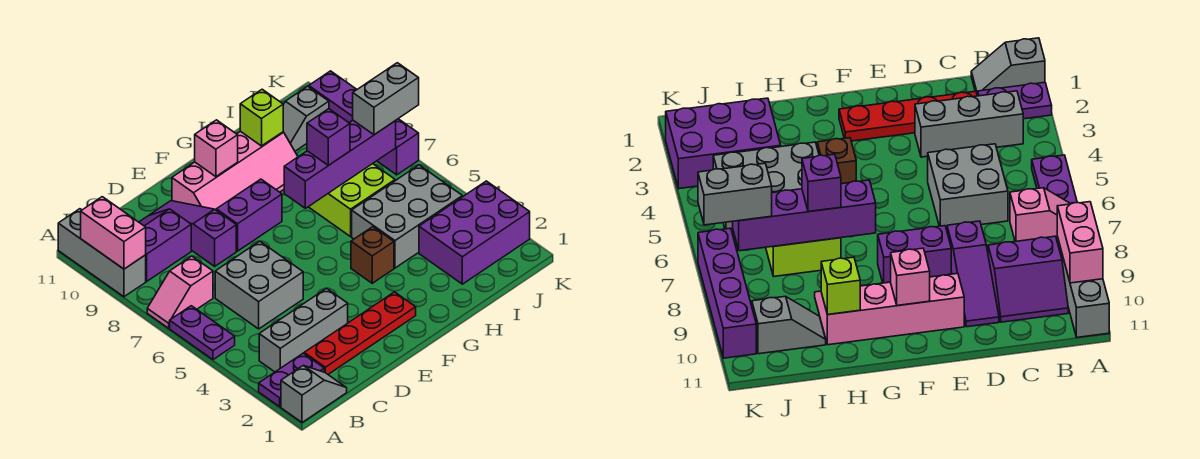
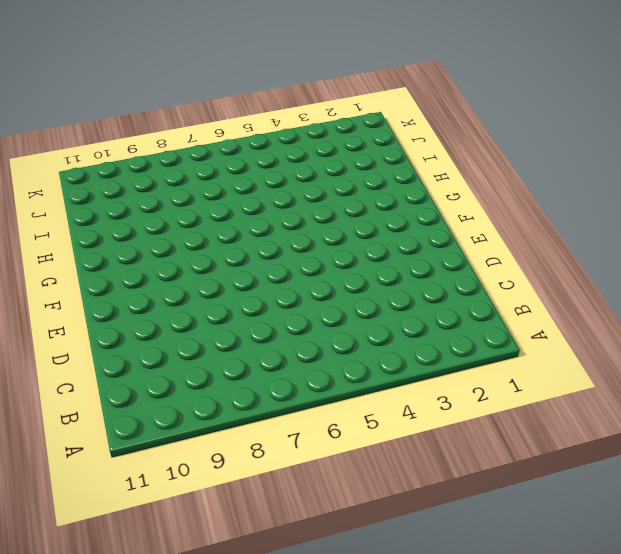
none -> grey 1x2 slope [281,366,347,422]
none -> purple 1x2 plate [259,353,324,407]
none -> purple 1x2 plate [170,306,235,360]

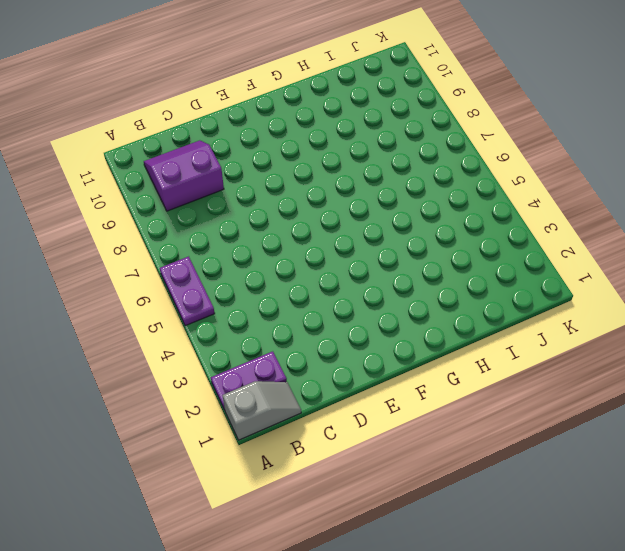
none -> pink 1x2 slope [147,256,213,328]
none -> grey 1x3 brick [58,209,146,297]
none -> grey 1x3 brick [259,288,348,372]

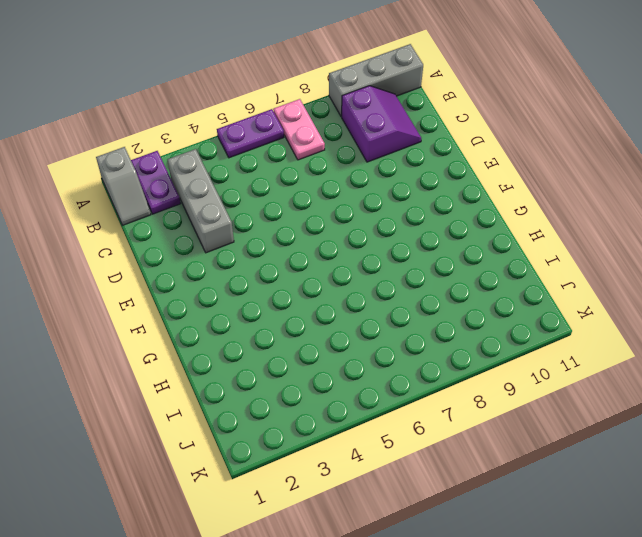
pink 1x2 plate [273,99,325,160] -> pink 1x2 slope [147,256,213,328]
none -> red 1x4 plate [304,292,416,374]
none -> grey 2x2 brick [215,241,303,329]
none -> purple 1x3 slope [150,201,236,266]

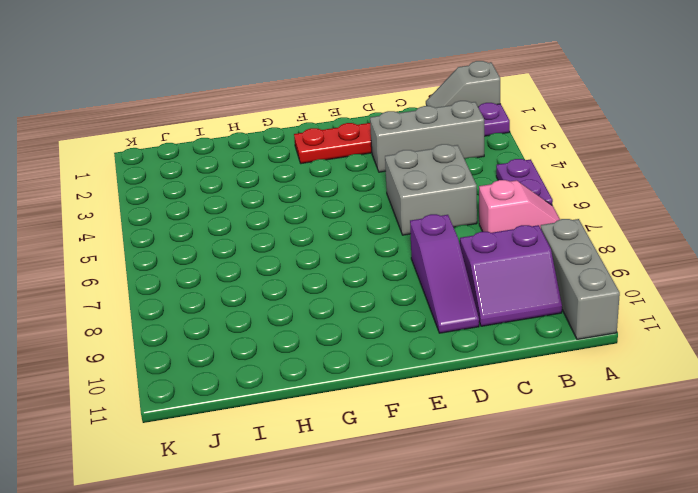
none -> purple 1x2 brick [216,179,282,251]
none -> pink 2x4 slope [172,131,298,210]
none -> brown 1x1 brick [351,227,394,283]

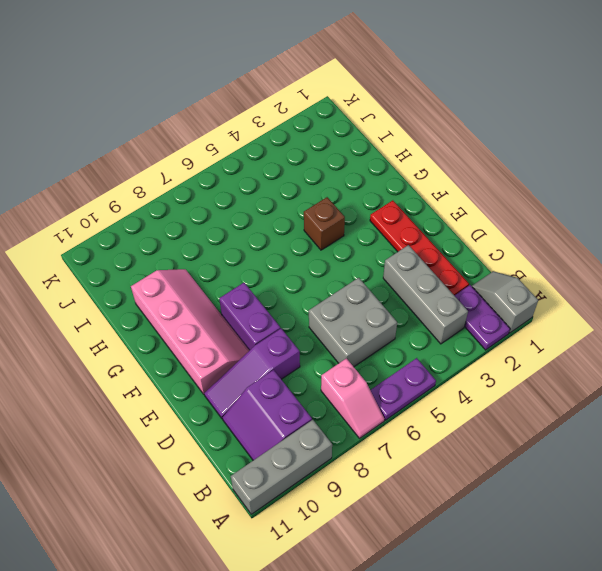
none -> grey 2x3 brick [352,165,462,268]
none -> lime 2x2 brick [309,164,395,237]
none -> purple 2x3 brick [419,181,530,284]

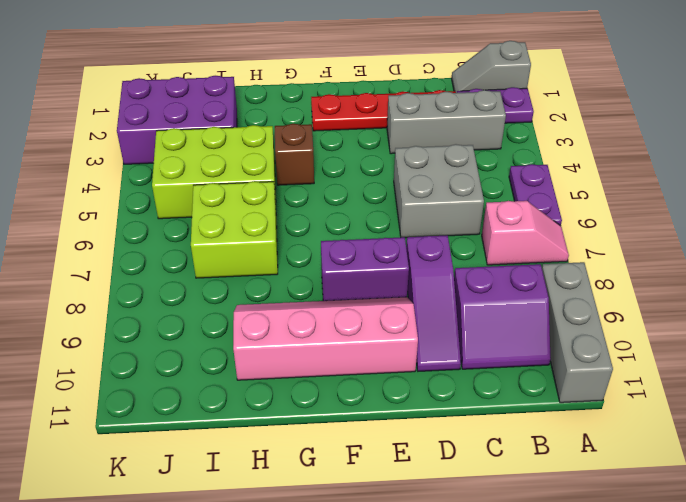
lime 2x3 brick [152,125,276,219] -> grey 2x3 brick [352,165,462,268]
none -> grey 1x2 slope [283,86,329,151]
none -> purple 1x4 brick [308,71,419,175]
none -> pink 1x2 brick [81,197,146,269]

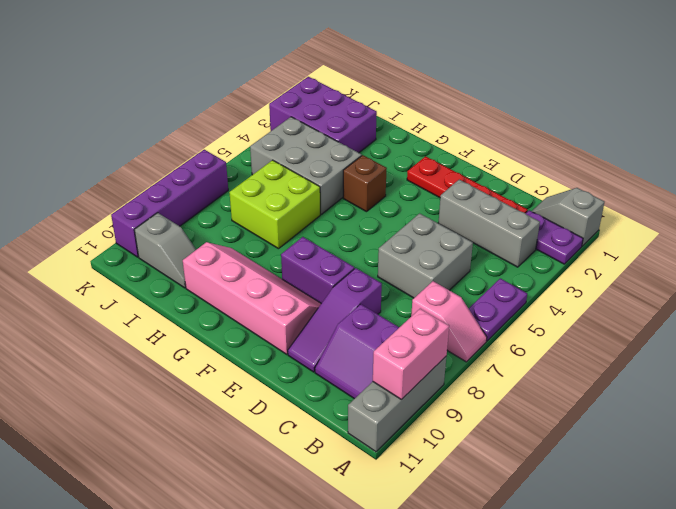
none -> pink 1x1 brick [195,120,238,177]
none -> purple 1x4 brick [284,120,396,208]
none -> lime 1x1 brick [240,89,283,146]

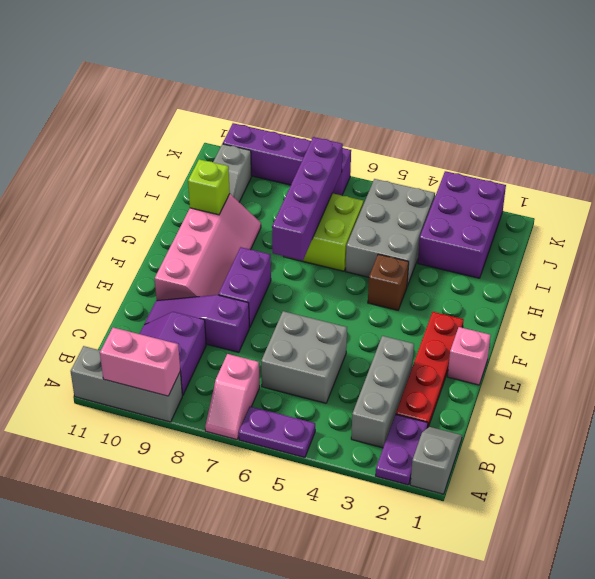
pink 1x1 brick [448,327,491,385] -> pink 1x1 brick moved to [195,120,238,177]
none -> purple 1x1 brick [307,109,350,165]
none -> grey 1x2 brick [353,63,419,135]

